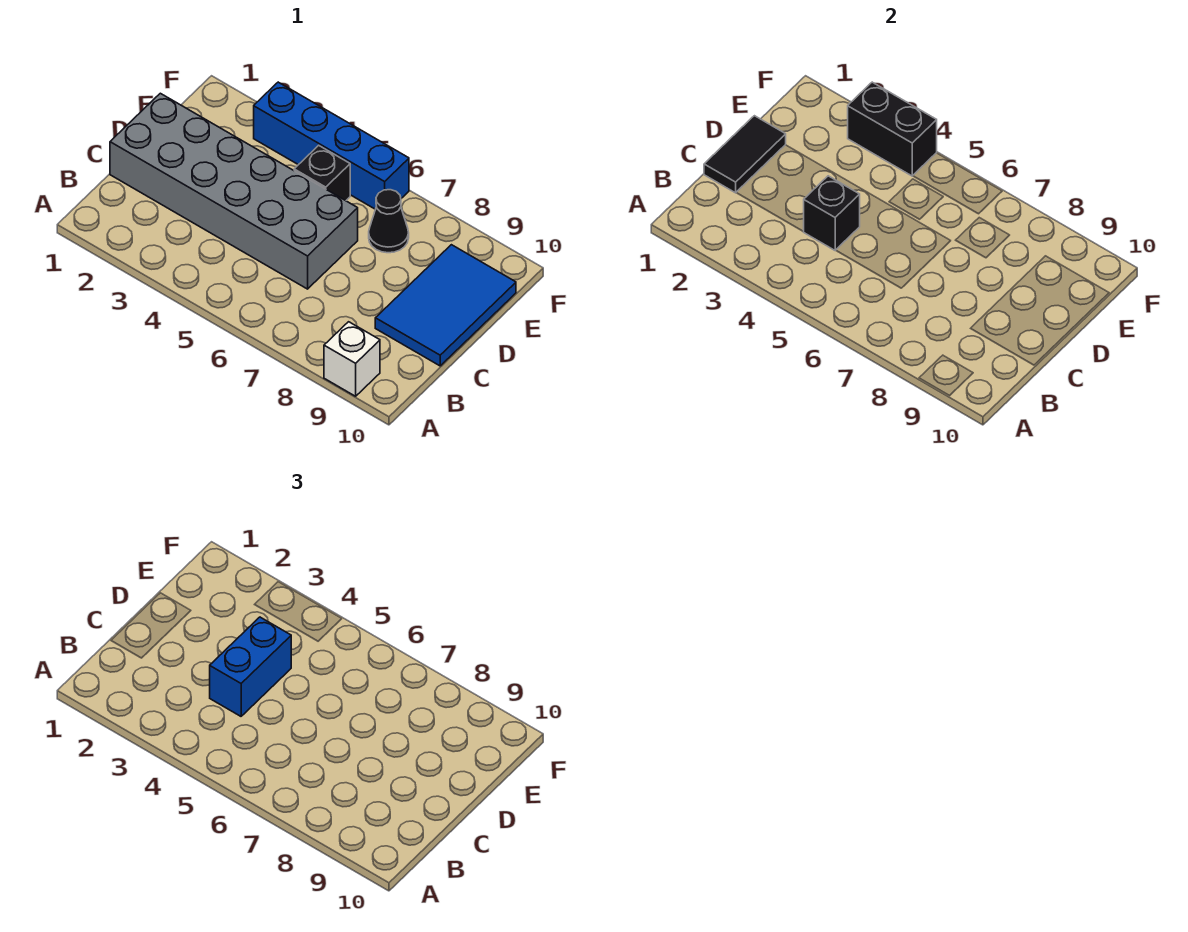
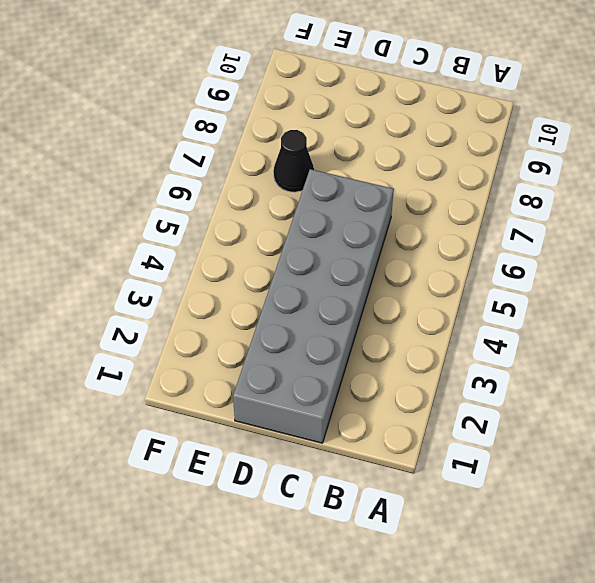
none -> white 1x1 brick [324,322,380,396]
none -> blue 2x3 tile [375,245,516,366]

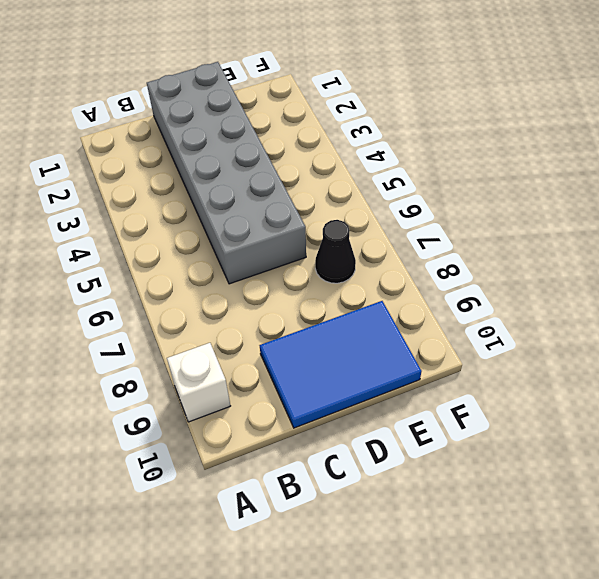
none -> black 1x1 brick [294,145,350,201]
none -> blue 1x4 brick [254,82,409,209]

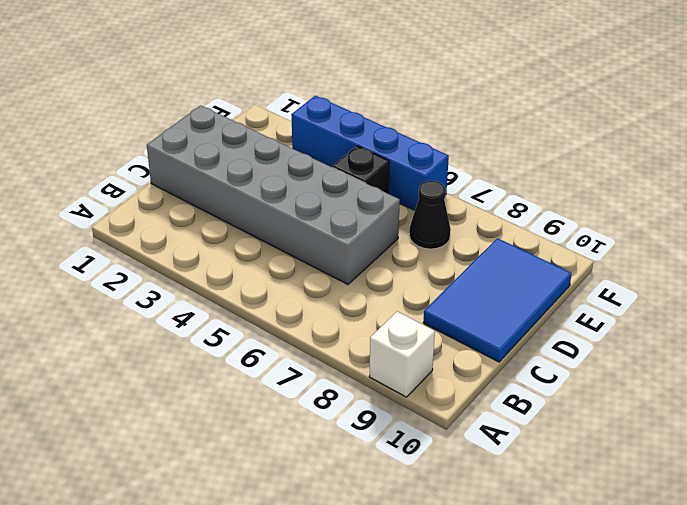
none -> black 1x2 tile [704,116,786,193]
none -> black 1x1 brick [803,176,860,250]

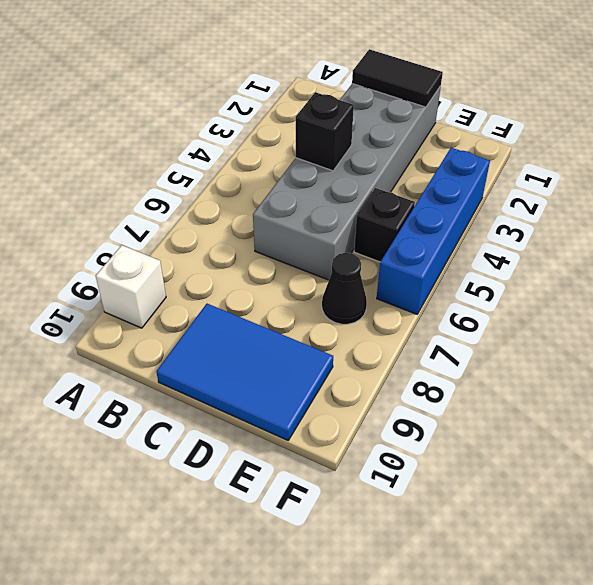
none -> black 1x2 brick [848,82,937,176]
none -> blue 1x2 brick [210,617,291,716]

